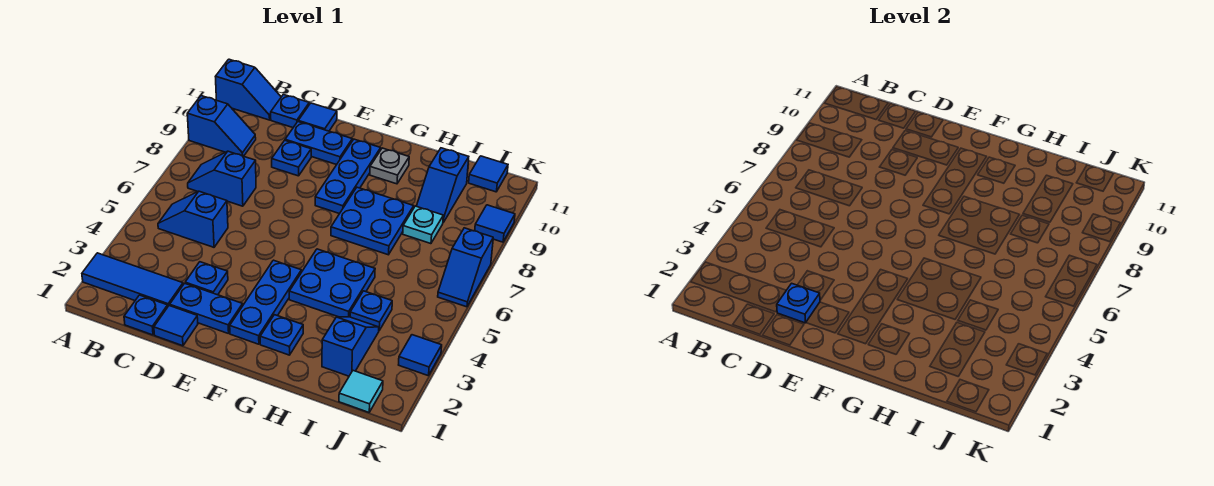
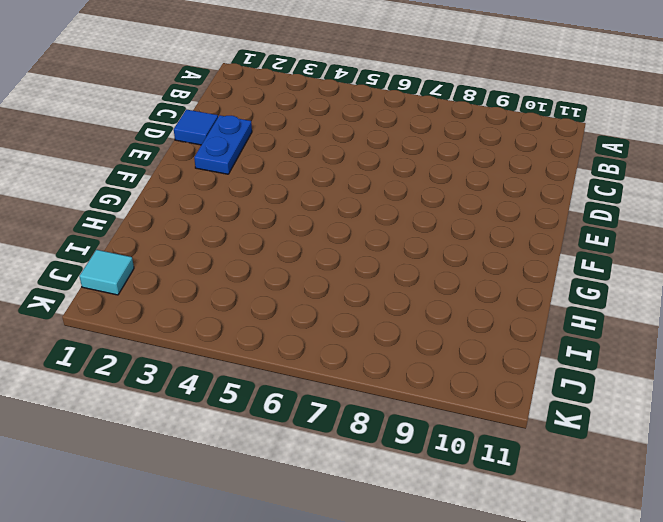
none -> blue 1x3 tile [82,253,183,306]
none -> blue 1x2 slope [187,96,256,156]
none -> blue 1x2 slope [215,59,281,120]

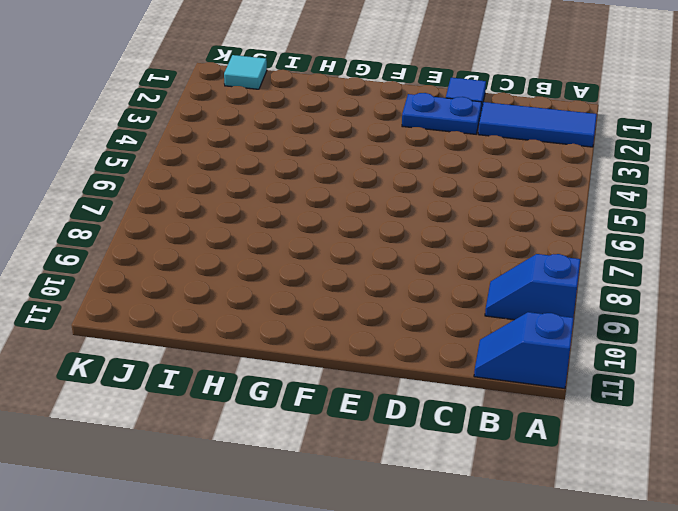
none -> blue 1x2 slope [158,191,228,247]
none -> blue 1x2 slope [188,151,256,206]
none -> blue 1x1 plate [124,295,168,335]

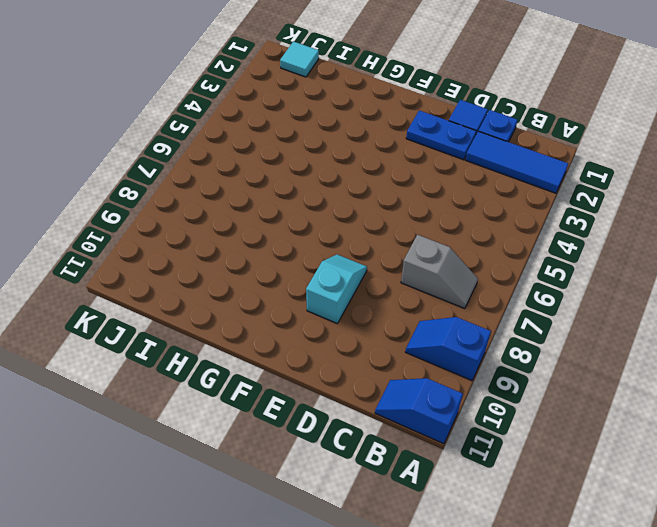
grey 1x2 slope [401,235,478,309] -> blue 1x2 slope [188,151,256,206]
cyan 1x2 slope [306,255,367,324] -> none
none -> blue 1x2 slope [158,191,228,247]
none -> blue 1x1 plate [271,94,309,127]
none -> blue 1x1 plate [185,262,228,295]

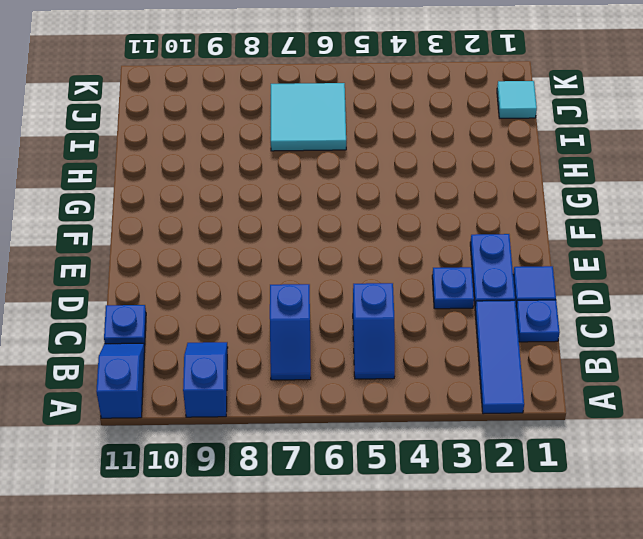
cyan 2x2 tile [271,83,346,151] -> none
none -> blue 1x1 plate [272,140,311,176]
none -> blue 1x2 plate [285,122,352,165]
none -> blue 1x1 tile [298,103,337,131]

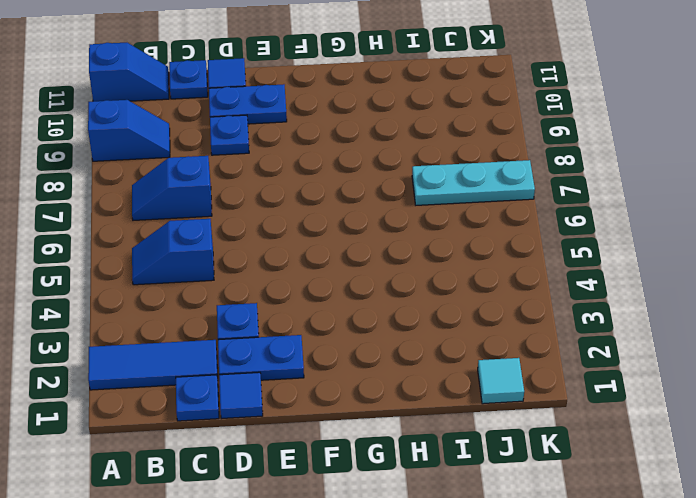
cyan 1x3 plate [412,160,535,205] -> blue 1x2 slope [438,228,493,307]
none -> blue 1x3 plate [230,260,301,344]
none -> blue 1x3 plate [315,139,381,214]
none -> blue 1x1 plate [260,315,303,355]

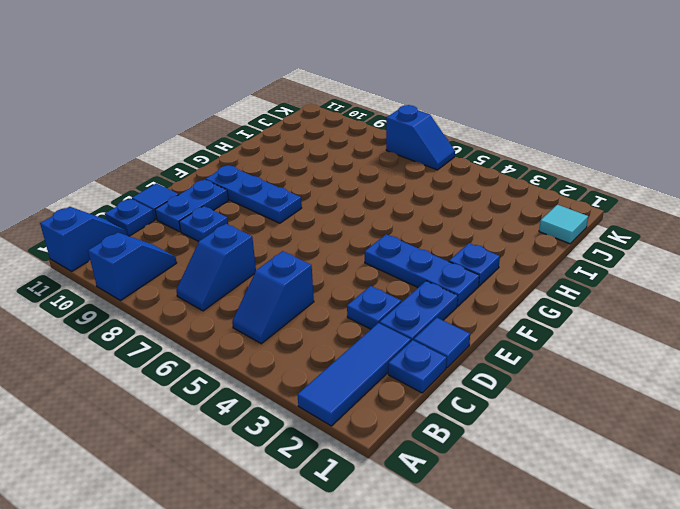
none -> blue 2x2 plate [289,249,375,317]
none -> blue 2x2 plate [331,187,414,255]
none -> grey 1x1 plate [370,148,409,184]

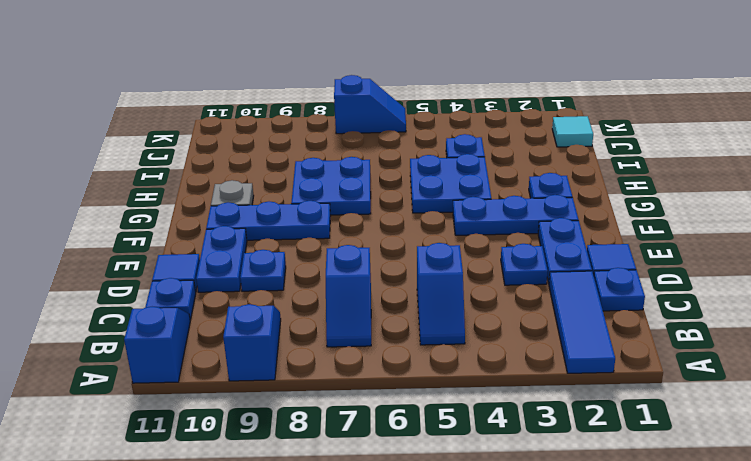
none -> blue 1x2 slope [322,317,379,376]
none -> cyan 1x1 plate [403,206,443,244]
none -> blue 1x2 slope [417,148,469,222]

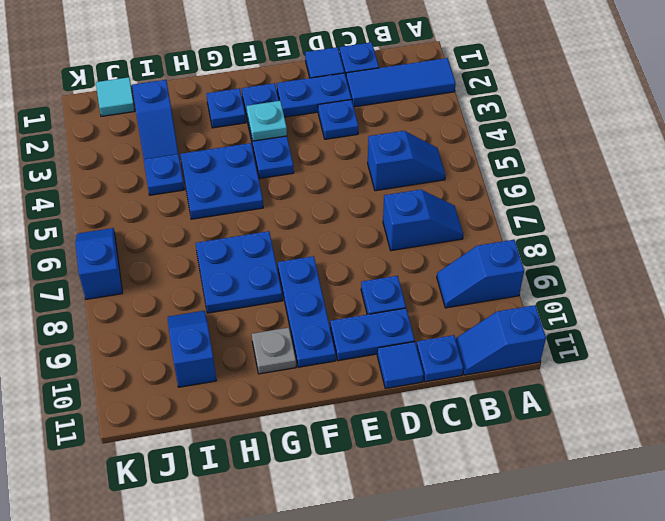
cyan 1x1 plate [247,101,287,141] -> cyan 1x1 plate moved to [403,206,443,244]
none -> blue 1x1 tile [469,156,508,192]
none -> blue 1x1 tile [399,335,442,376]
none -> blue 1x1 tile [475,205,515,242]

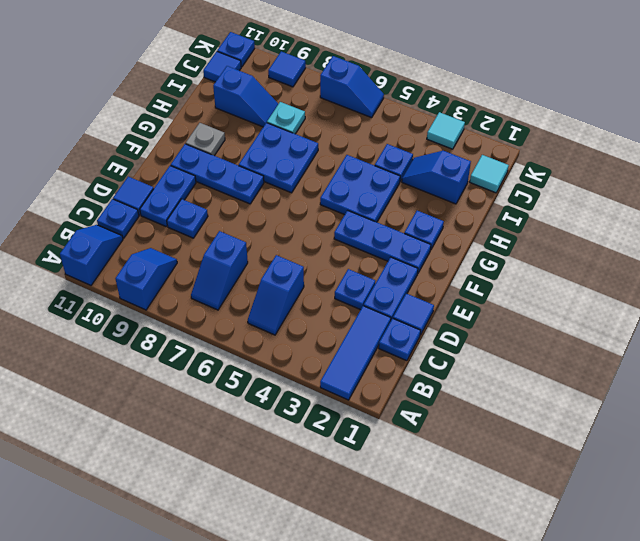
cyan 1x1 tile [427,112,465,149] -> blue 1x1 tile [399,335,442,376]
blue 1x1 plate [217,32,255,67] -> blue 1x1 plate moved to [777,283,820,323]

